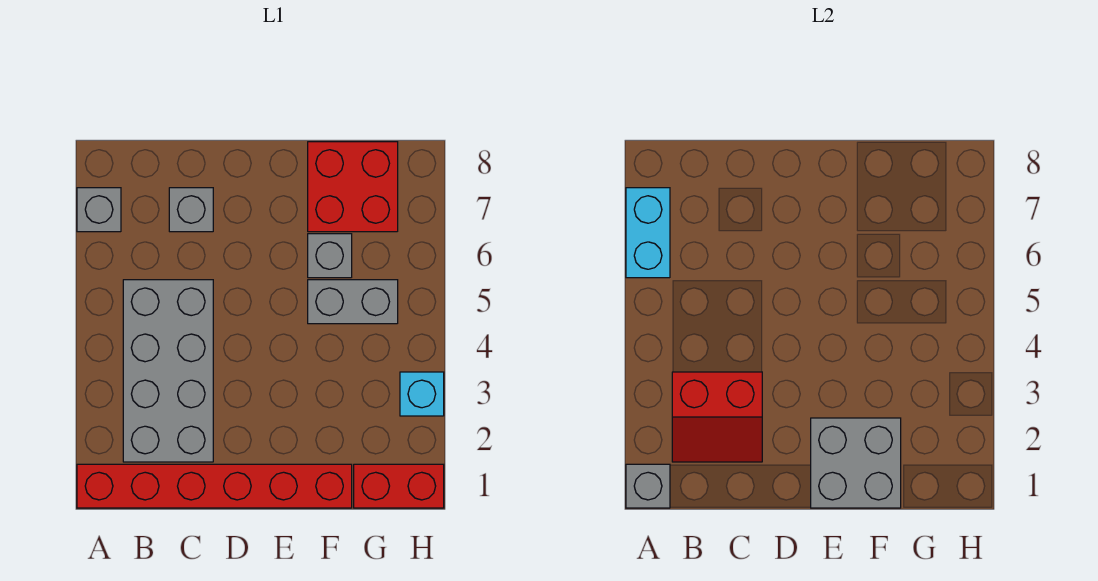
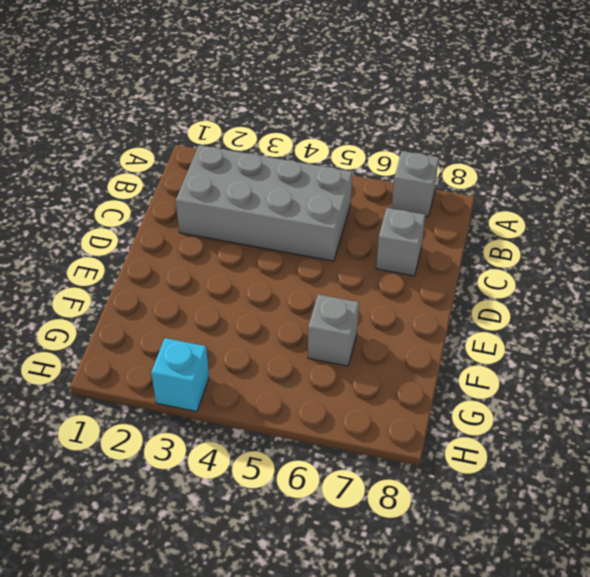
none -> red 1x6 brick [77,464,352,508]
none -> grey 1x2 brick [308,280,398,324]
none -> red 2x2 brick [308,142,398,232]

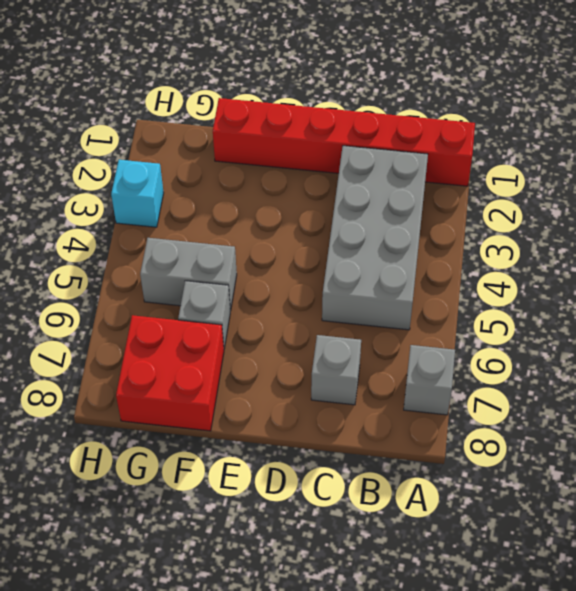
none -> red 1x2 brick [354,464,444,508]
none -> grey 1x1 brick [626,464,670,508]
none -> cyan 1x2 brick [626,188,670,278]

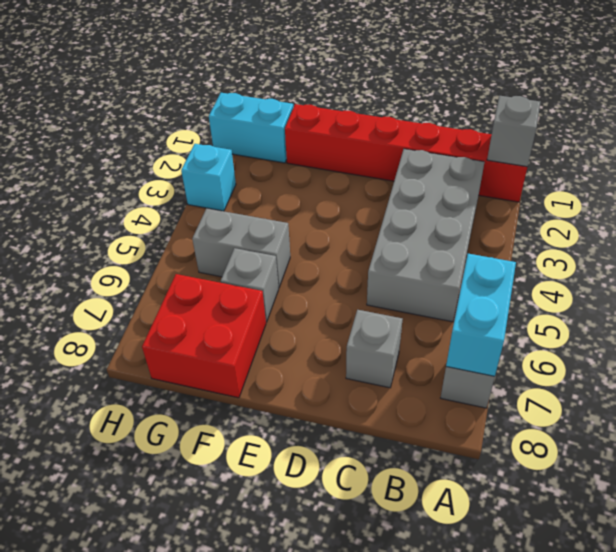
cyan 1x2 brick [209,93,293,163] -> red 1x2 brick [354,464,444,508]
none -> red 2x2 slope [672,372,762,462]
none -> grey 2x2 brick [811,418,901,508]

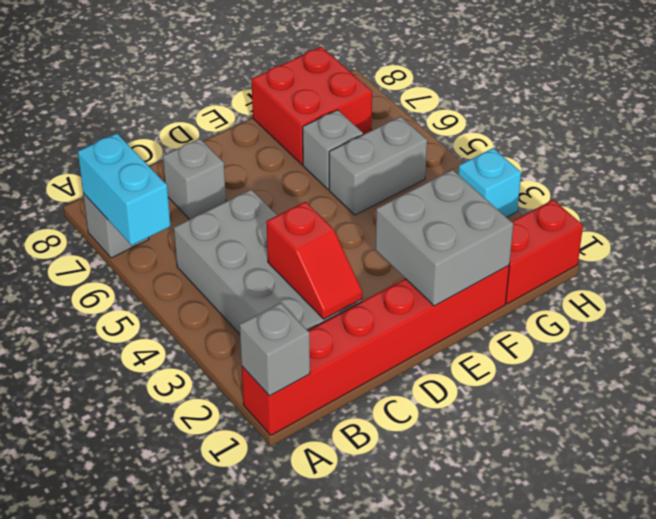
red 1x2 slope [266,202,362,319] -> red 2x2 slope [672,372,762,462]

